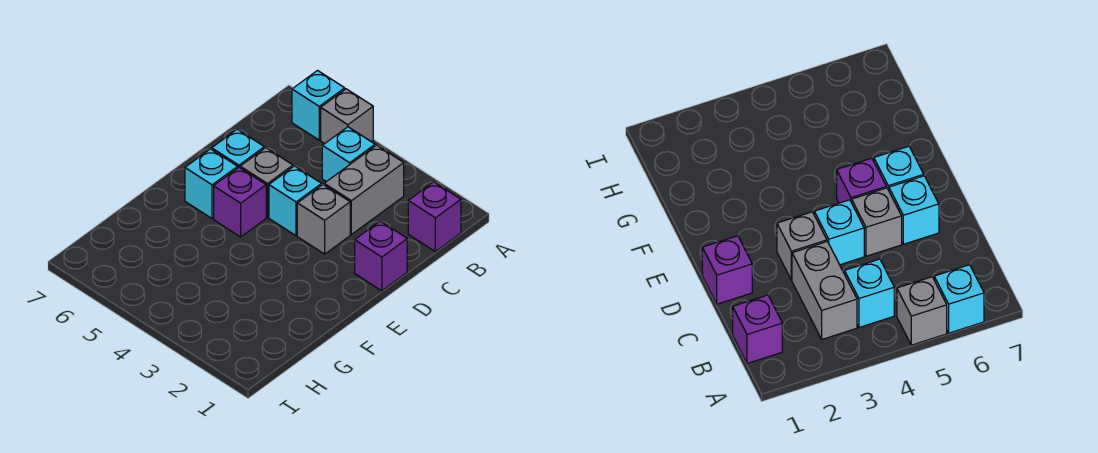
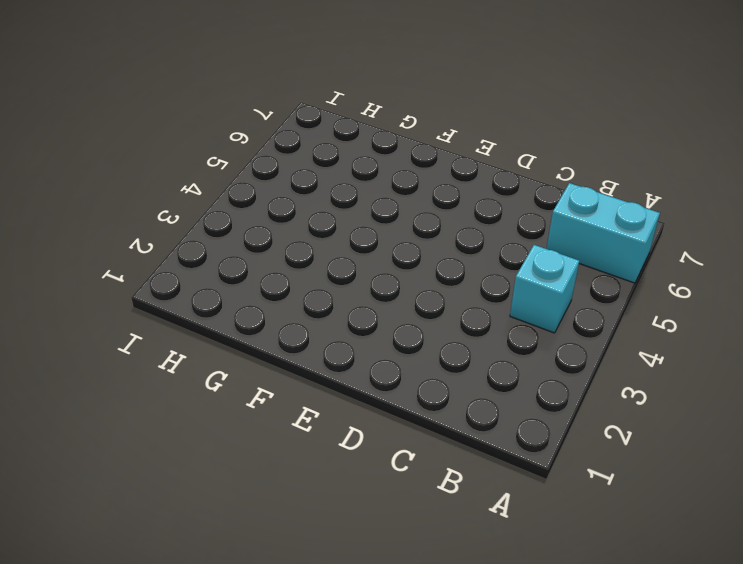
cyan 1x2 brick [546,183,660,283] -> cyan 1x1 brick [292,71,345,140]
none -> grey 1x1 brick [321,89,373,144]
none -> purple 1x1 brick [408,182,461,252]
none -> grey 1x2 brick [324,145,404,234]

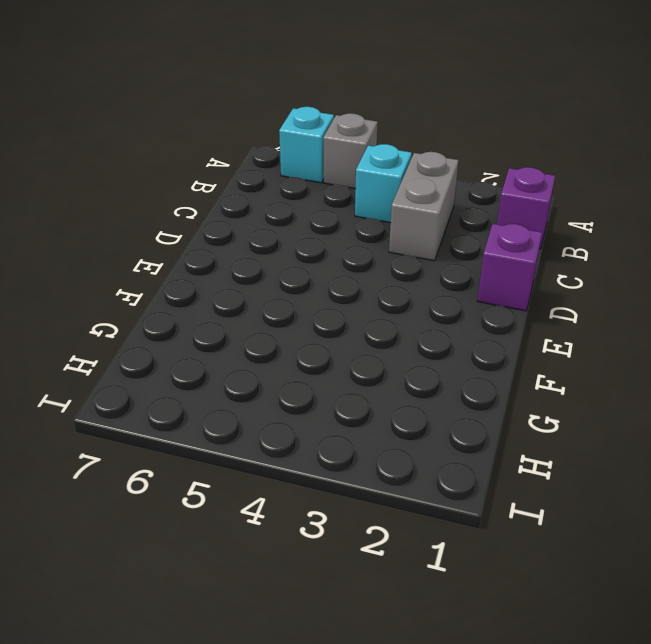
none -> grey 1x1 brick [297,185,350,254]
none -> cyan 1x1 brick [269,166,322,236]
none -> grey 1x1 brick [240,148,293,217]

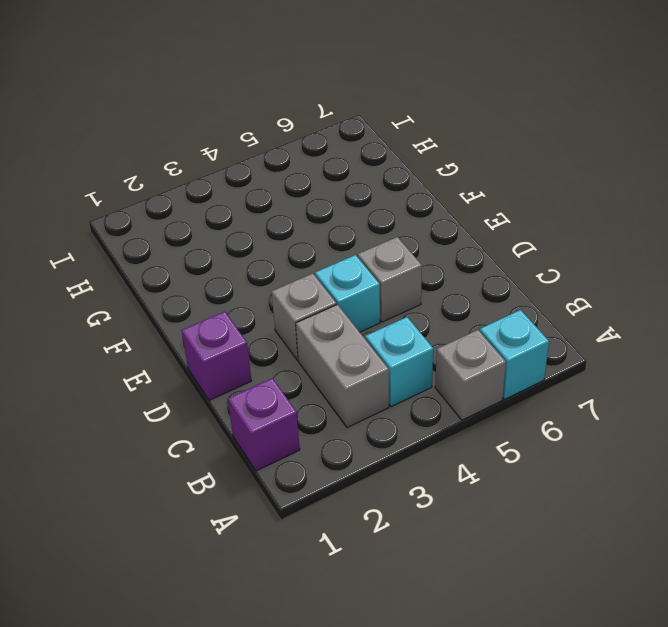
none -> cyan 1x1 brick [212,129,264,168]
none -> purple 1x1 brick [214,167,266,237]
none -> cyan 1x1 brick [185,149,238,219]

